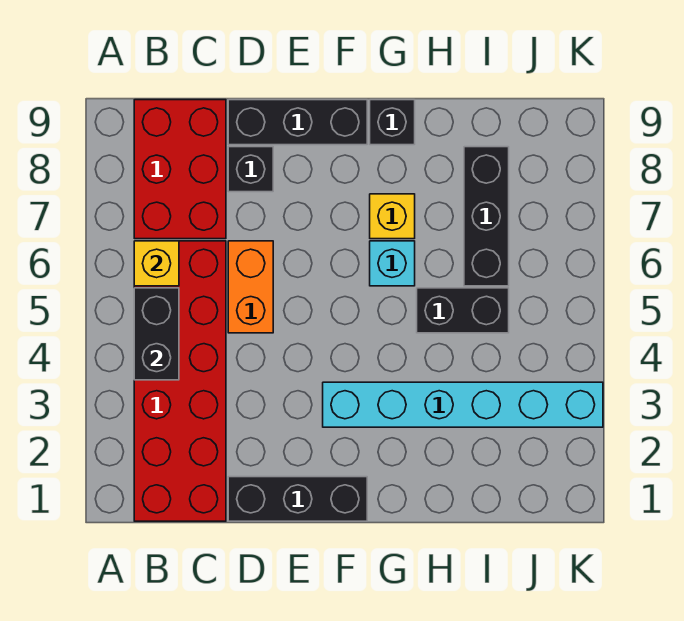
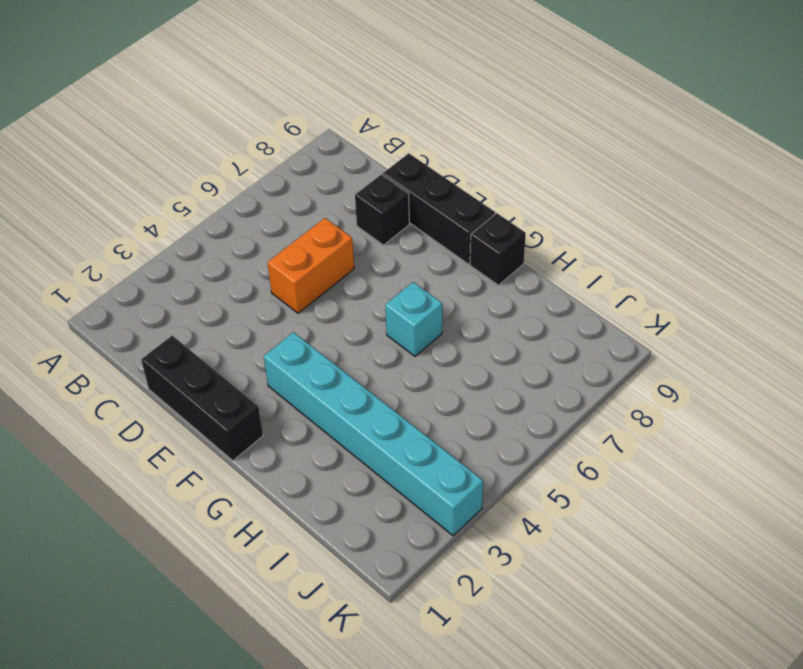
none -> red 2x6 brick [134,241,226,521]
none -> red 2x3 brick [134,100,226,239]
none -> yellow 1x1 brick [370,194,415,239]

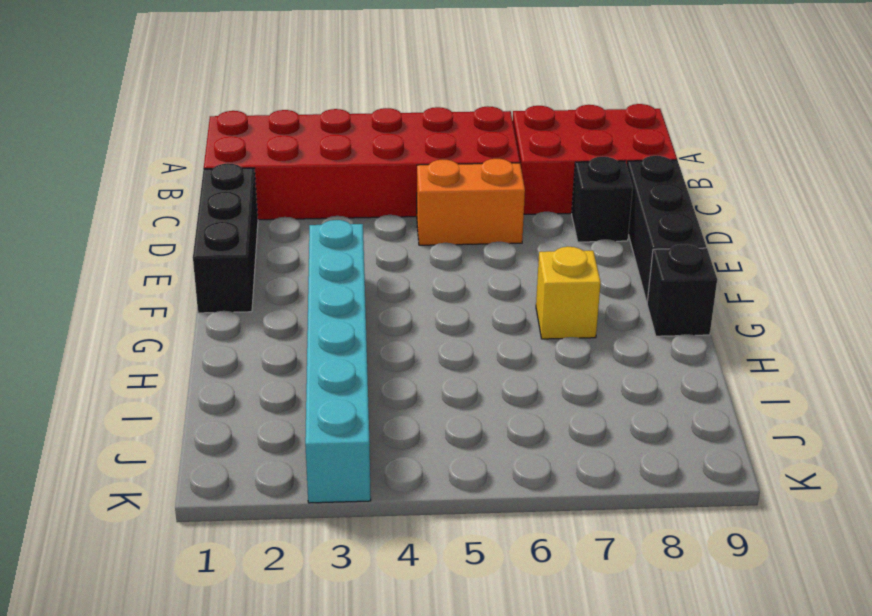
none -> cyan 1x1 brick [370,241,415,286]
none -> black 1x2 brick [417,288,509,333]
none -> black 1x3 brick [464,147,509,286]

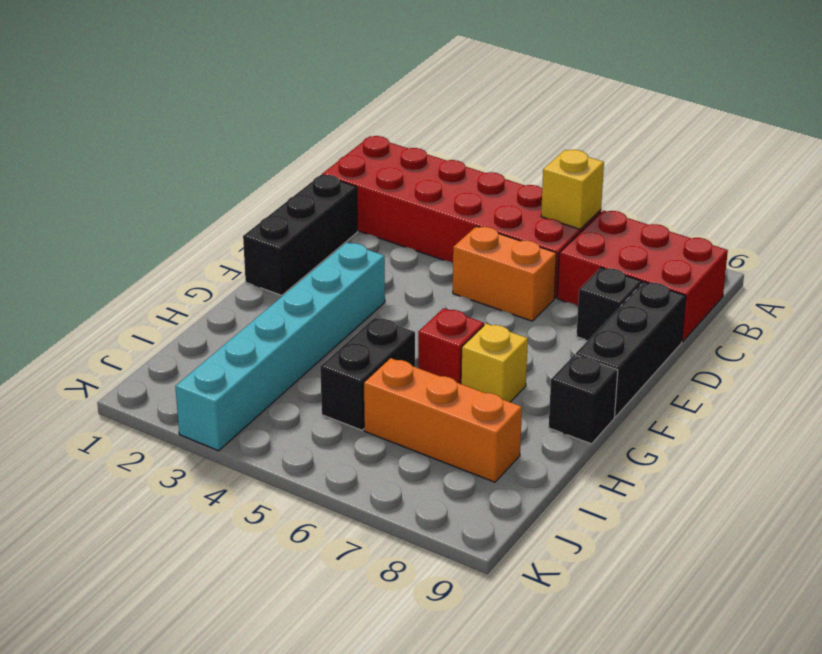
red 1x1 brick [418,308,484,384] -> cyan 1x1 brick [370,241,415,286]
orange 1x3 brick [364,358,522,482] -> black 1x3 brick [464,147,509,286]
none -> black 1x2 brick [134,288,179,380]

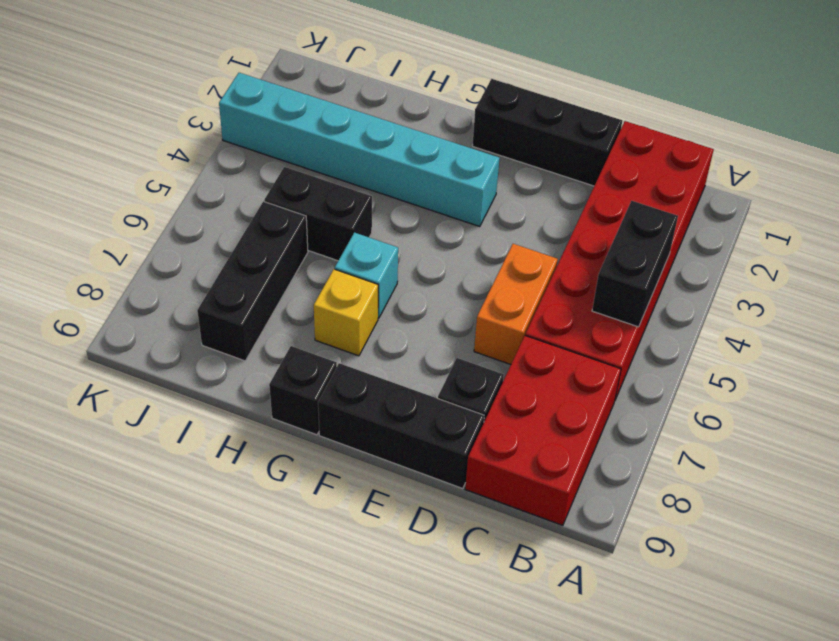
none -> yellow 1x1 brick [134,241,179,286]

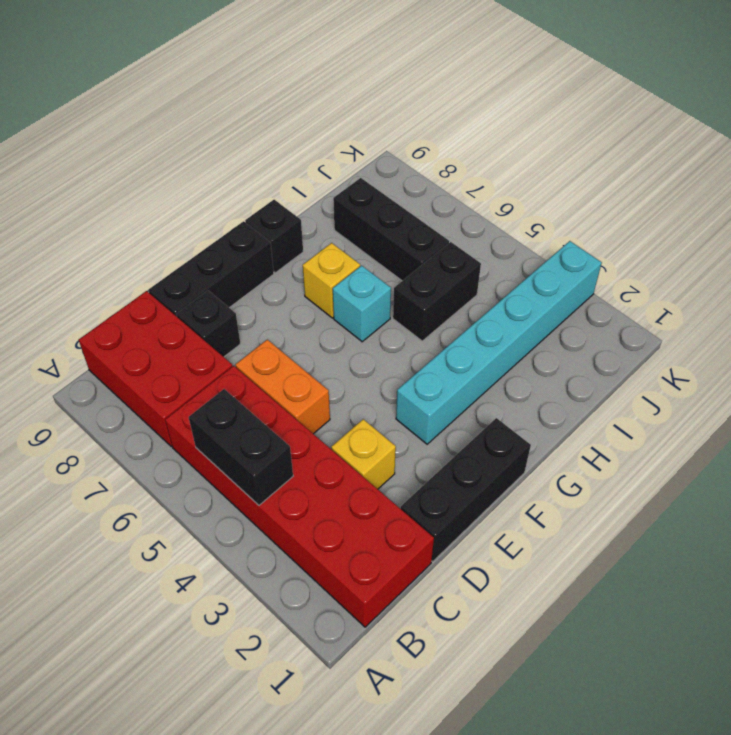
yellow 1x1 brick [331,419,396,489] -> yellow 1x1 brick moved to [134,241,179,286]

